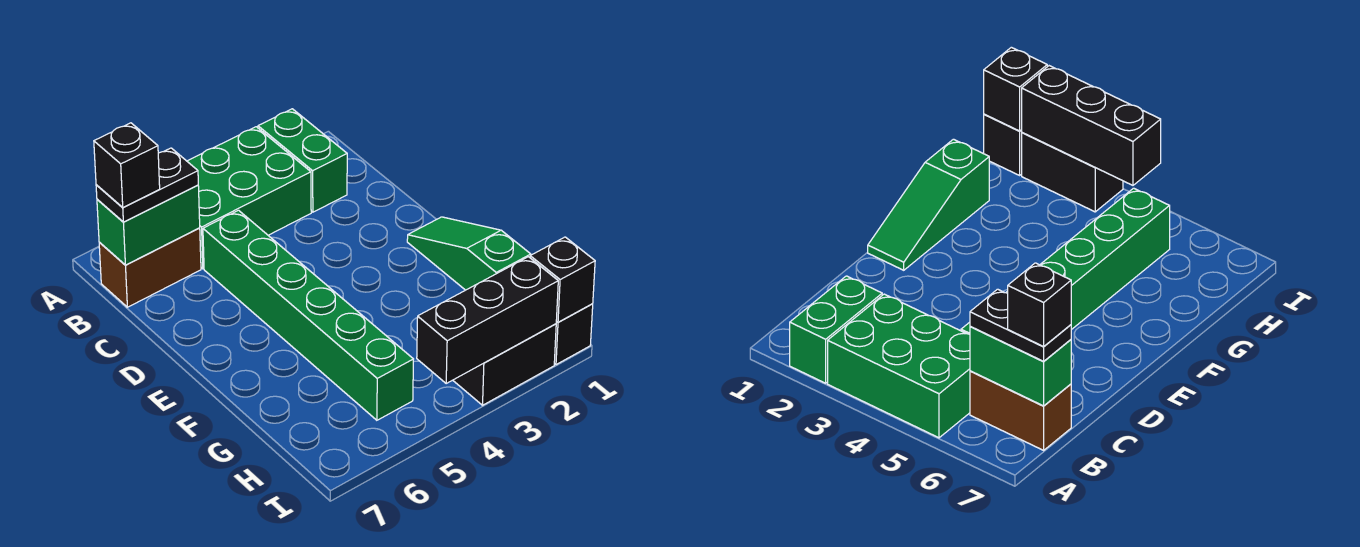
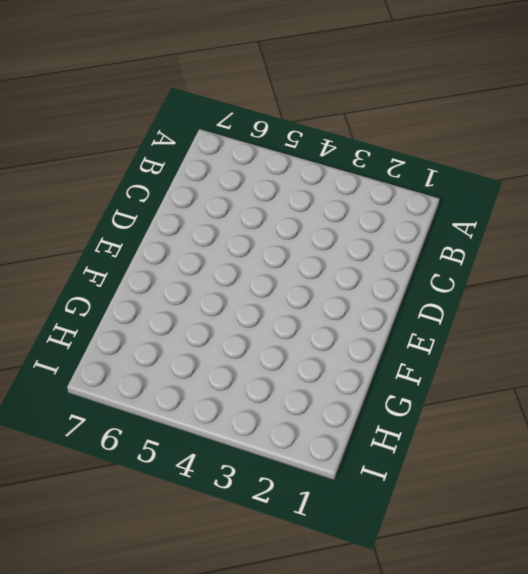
none -> green 1x2 brick [258,109,347,212]
none -> green 2x3 brick [187,127,311,269]
none -> brown 1x2 brick [99,228,201,307]

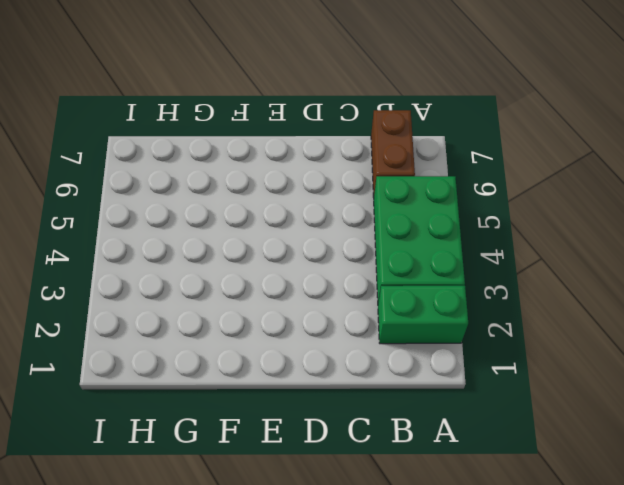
none -> green 1x6 brick [203,210,413,420]
none -> green 1x3 slope [407,217,531,290]
none -> black 1x1 brick [554,304,593,365]

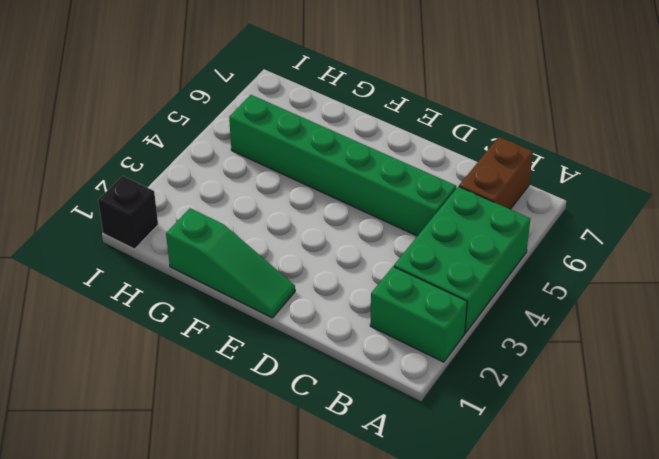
none -> black 1x2 brick [453,324,556,405]
none -> green 1x2 brick [97,185,200,265]
none -> black 1x1 brick [530,237,595,322]

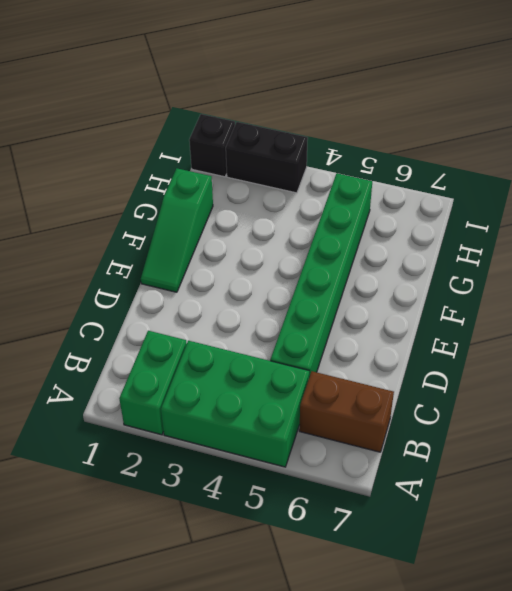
none -> green 1x2 brick [97,185,200,265]
none -> black 1x1 brick [530,237,595,322]
none -> black 1x3 brick [417,257,558,383]

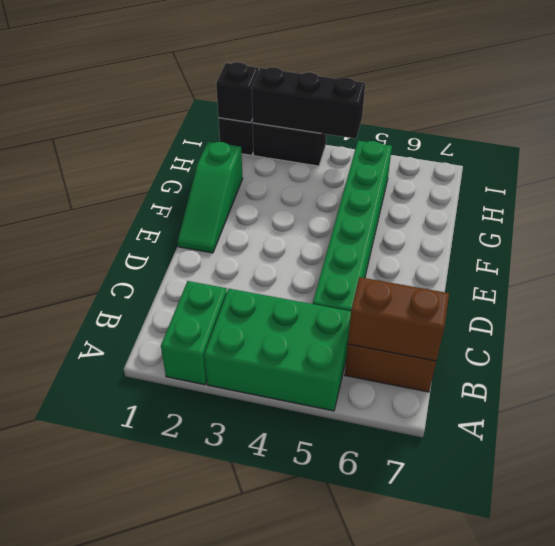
brown 1x2 brick [348,277,449,361] -> green 1x2 brick [97,185,200,265]
none -> black 1x2 plate [96,148,198,222]
none -> black 1x1 brick [94,123,160,208]

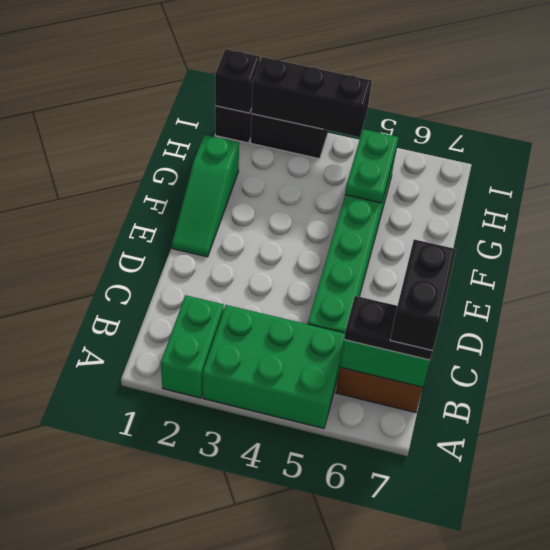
black 1x2 brick [390,239,456,350] -> black 1x1 brick [94,123,160,208]
green 1x2 plate [345,129,398,203] -> none

